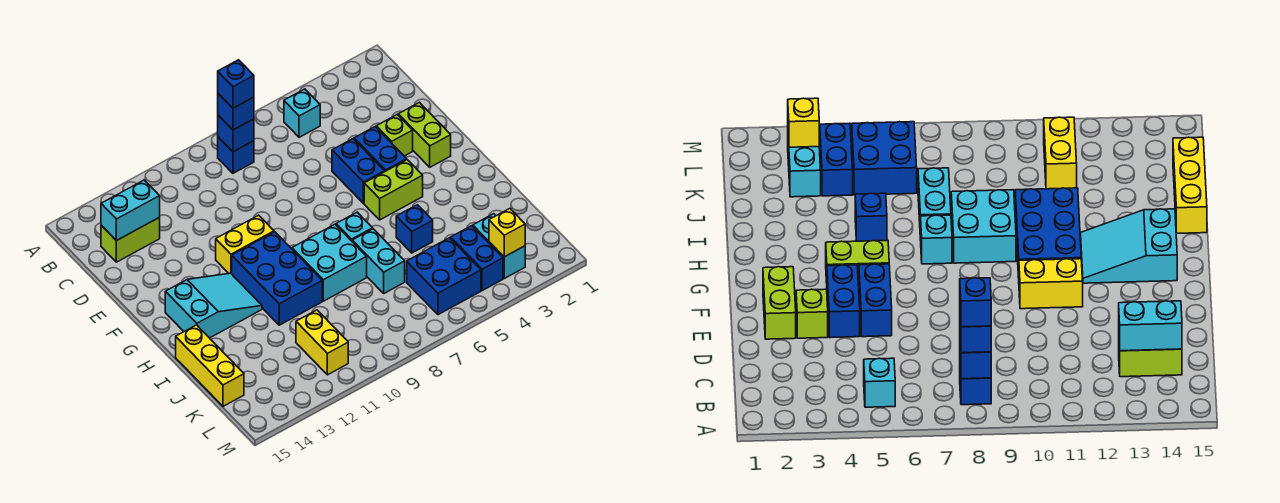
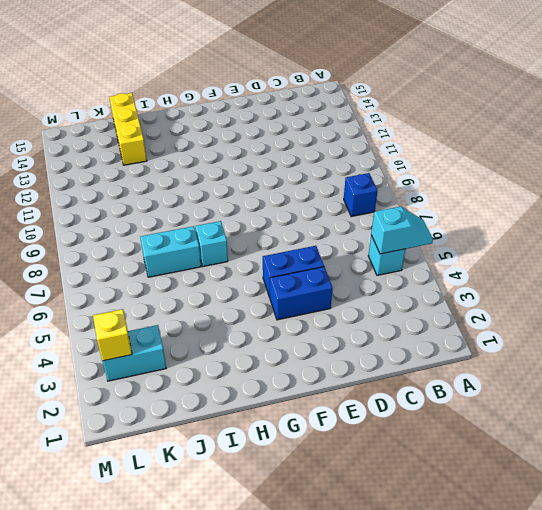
cyan 1x2 slope [371,206,433,254] -> none
yellow 1x3 brick [109,93,147,165] -> yellow 1x3 brick turned to [176,325,244,406]
none -> lime 1x2 brick [101,217,160,262]
none -> lime 1x2 brick [398,102,451,167]
none -> lime 1x1 brick [376,115,413,156]

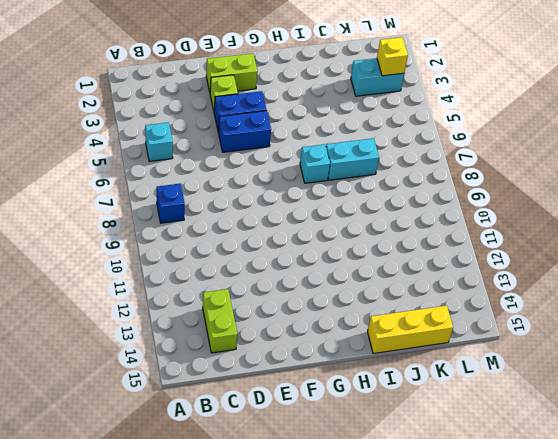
none -> yellow 1x2 brick [216,215,274,274]
none -> lime 1x2 brick [364,160,423,220]
none -> blue 2x3 brick [232,232,322,325]

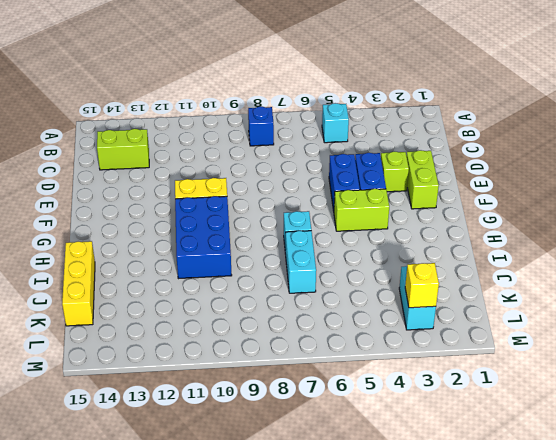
none -> cyan 2x3 slope [165,273,262,338]
none -> cyan 2x2 brick [292,224,367,301]
none -> blue 1x1 brick [396,205,433,253]

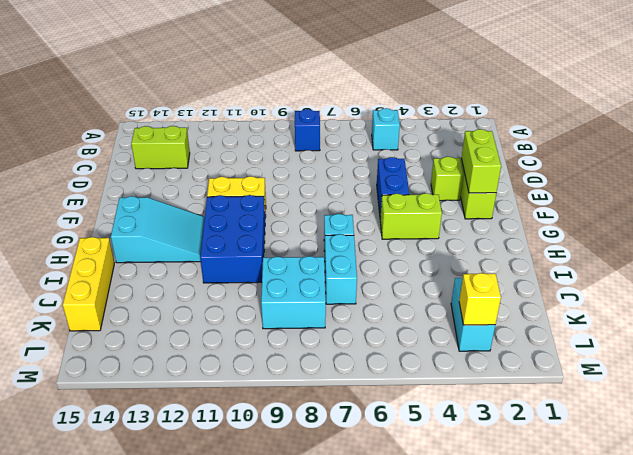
lime 1x2 brick [461,129,501,193] -> none
cyan 2x2 brick [261,256,326,329] -> cyan 2x2 brick moved to [292,224,367,301]
none -> blue 1x2 brick [354,127,407,171]
none -> blue 1x1 brick [396,205,433,253]
none -> blue 1x2 brick [451,226,503,291]

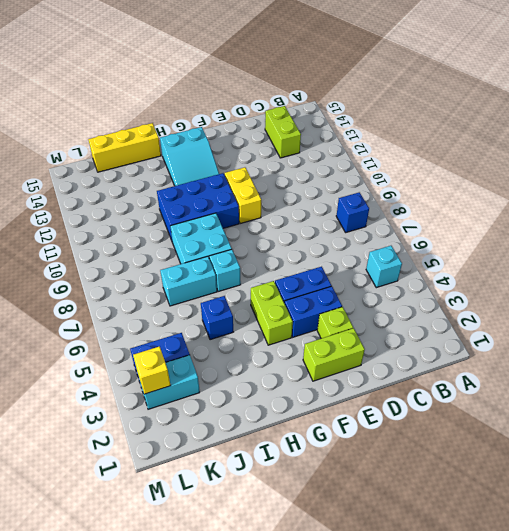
none -> blue 2x2 brick [407,238,481,315]
none -> yellow 1x2 brick [296,310,348,375]
none -> blue 1x1 brick [218,115,254,152]

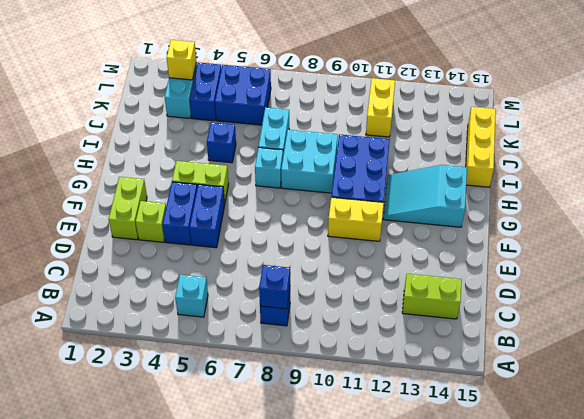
none -> cyan 1x2 brick [101,180,160,241]
none -> blue 1x1 brick [218,94,254,130]
none -> blue 1x1 brick [218,60,254,108]

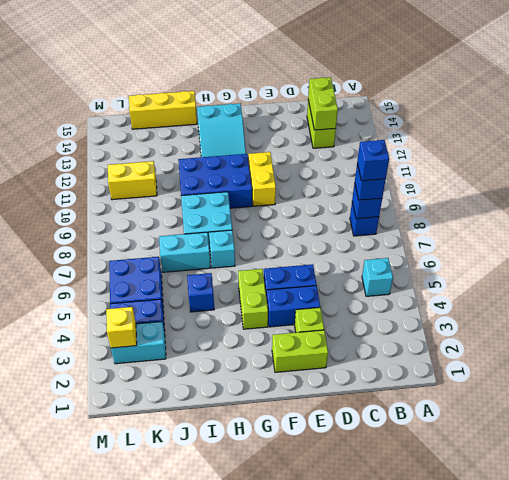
lime 1x2 brick [308,77,338,130] -> cyan 1x2 brick [101,180,160,241]

